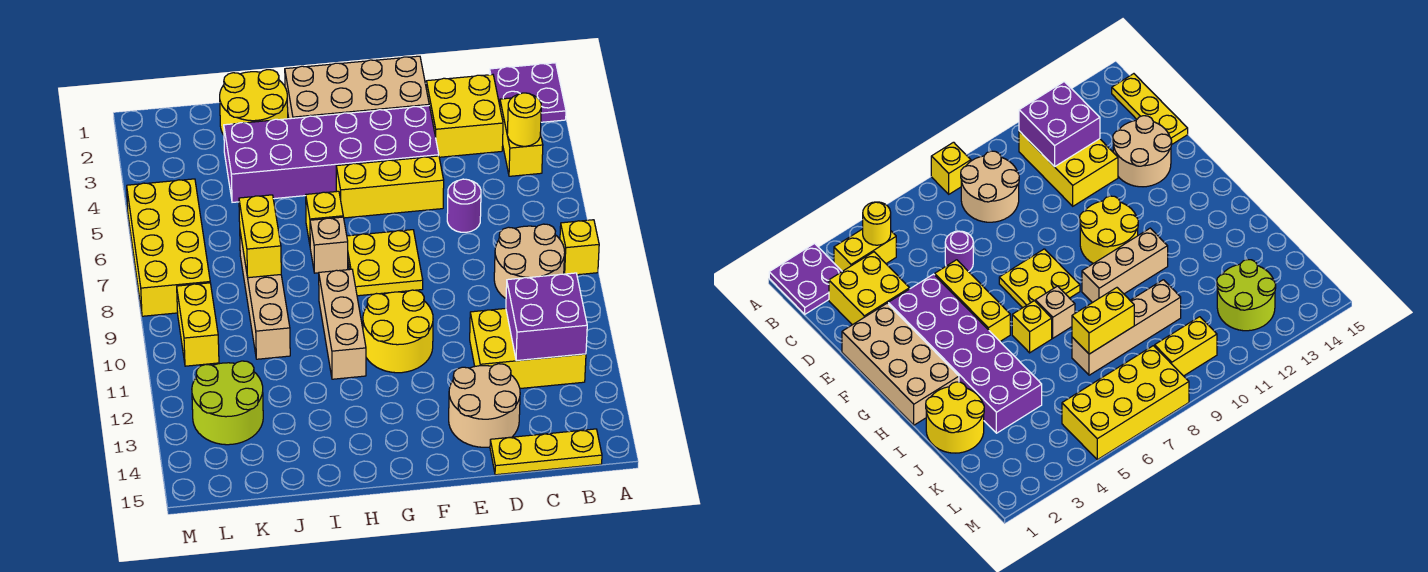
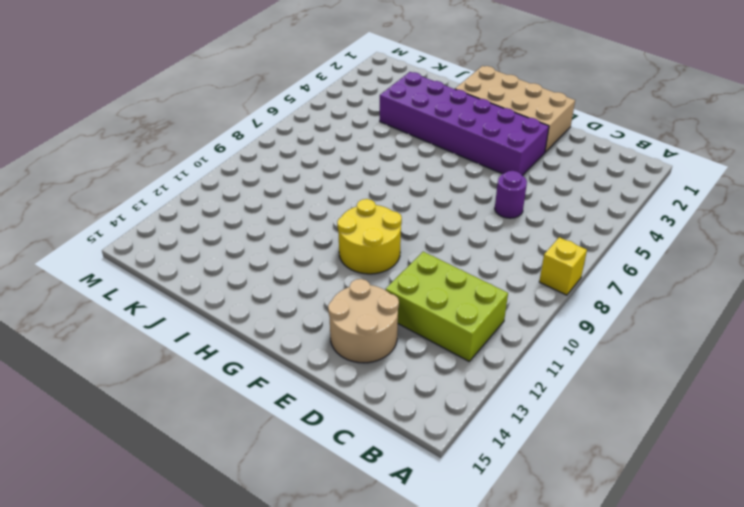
lime 2x3 brick [385,252,508,361] -> yellow 2x3 brick [470,308,586,389]
none -> purple 2x2 plate [489,63,566,122]
none -> yellow 1x2 brick [500,98,543,176]
none -> tan 2x2 round brick [494,224,565,299]

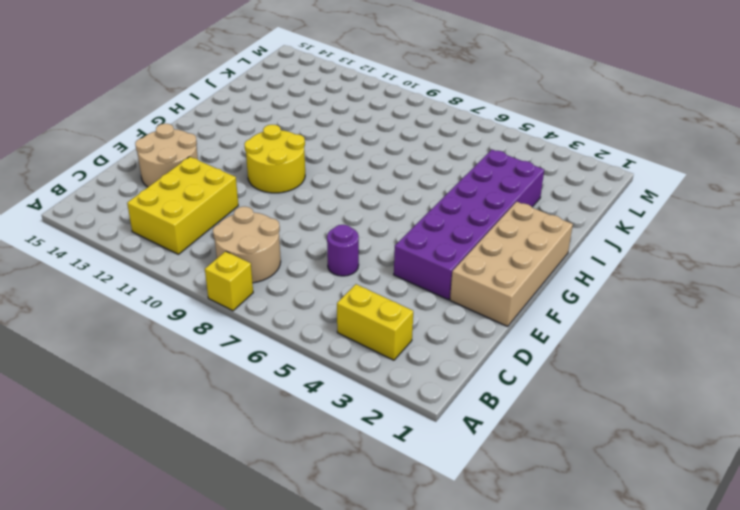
none -> purple 2x2 plate [489,63,566,122]
none -> yellow 1x3 plate [490,429,602,475]
none -> yellow 2x2 brick [426,75,503,157]

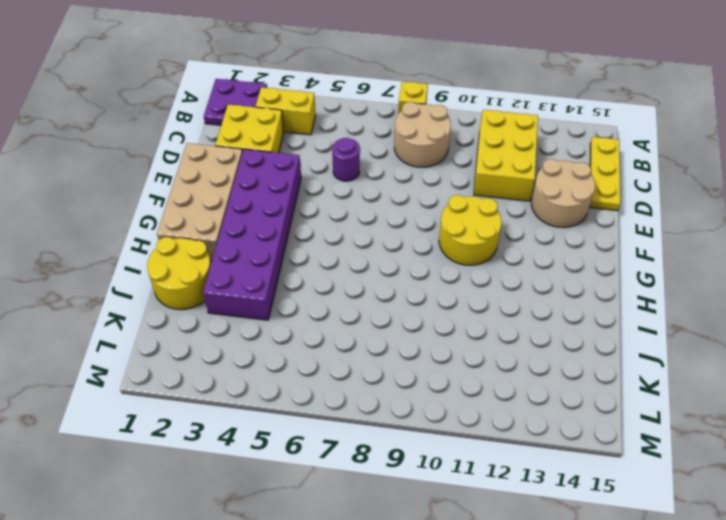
none -> yellow 1x3 brick [336,156,444,218]
none -> yellow 2x2 plate [347,230,423,296]
none -> yellow 1x1 brick [306,191,343,244]

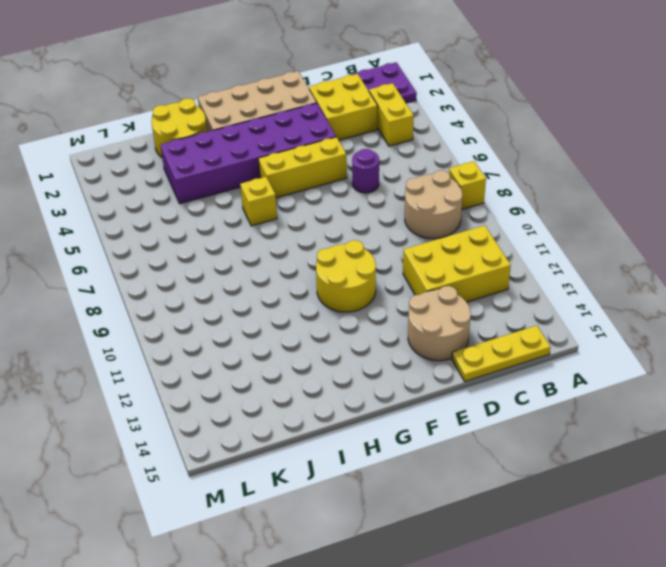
none -> yellow 2x2 plate [347,230,423,296]
none -> tan 1x1 brick [310,217,348,273]
none -> tan 1x3 brick [319,269,366,379]

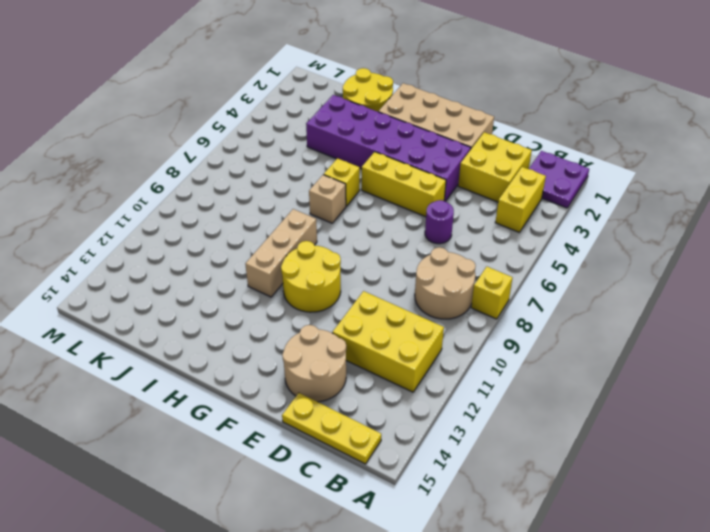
none -> yellow 2x2 plate [347,230,423,296]
none -> tan 1x4 brick [240,233,290,359]
none -> lime 2x2 round brick [192,361,263,445]

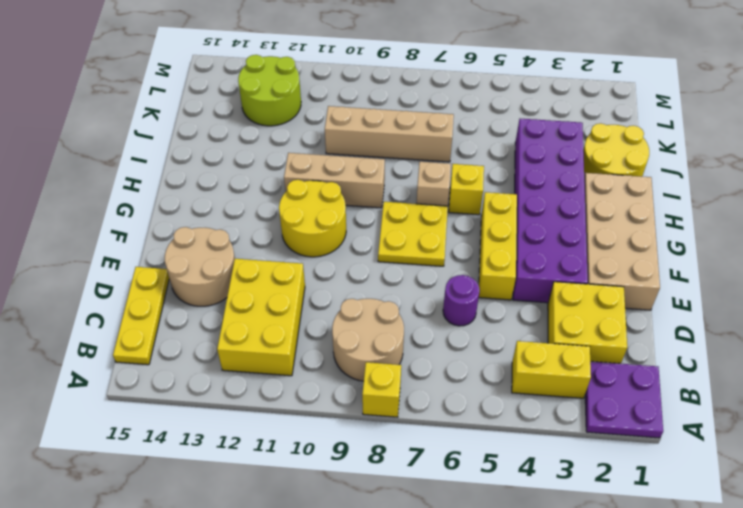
none -> yellow 2x4 brick [127,179,210,316]
none -> yellow 1x2 brick [177,283,219,366]
none -> yellow 1x1 round brick [507,93,541,146]

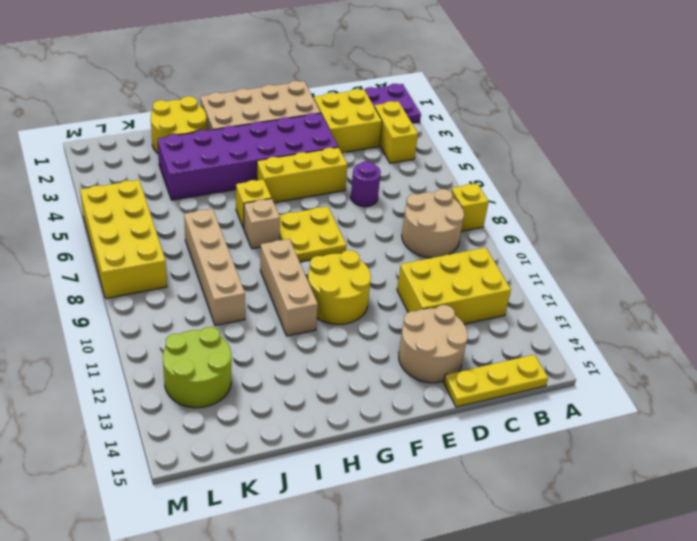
none -> yellow 1x2 brick [177,283,219,366]
none -> yellow 1x1 round brick [507,93,541,146]
none -> purple 2x2 brick [506,273,587,361]

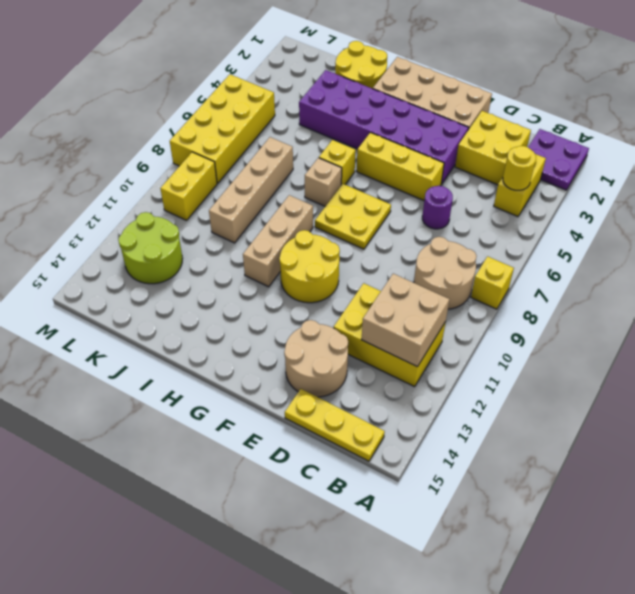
tan 2x2 brick [362,274,450,367] -> purple 2x2 brick [506,273,587,361]
none -> yellow 1x2 brick [239,195,281,278]

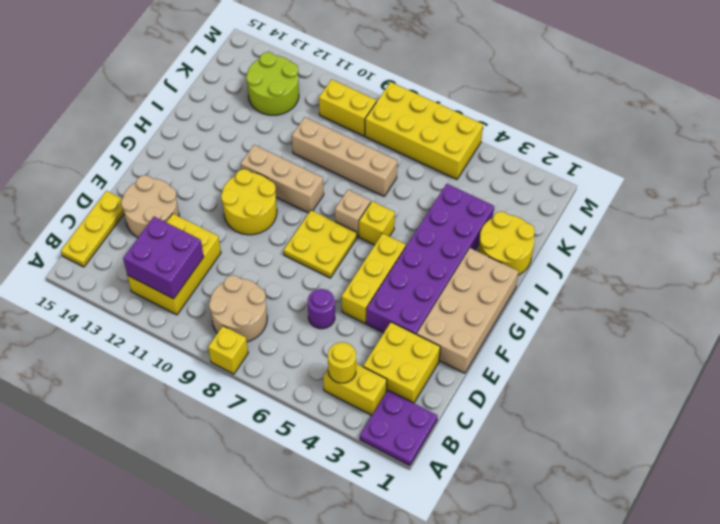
none -> yellow 1x2 brick [239,195,281,278]

